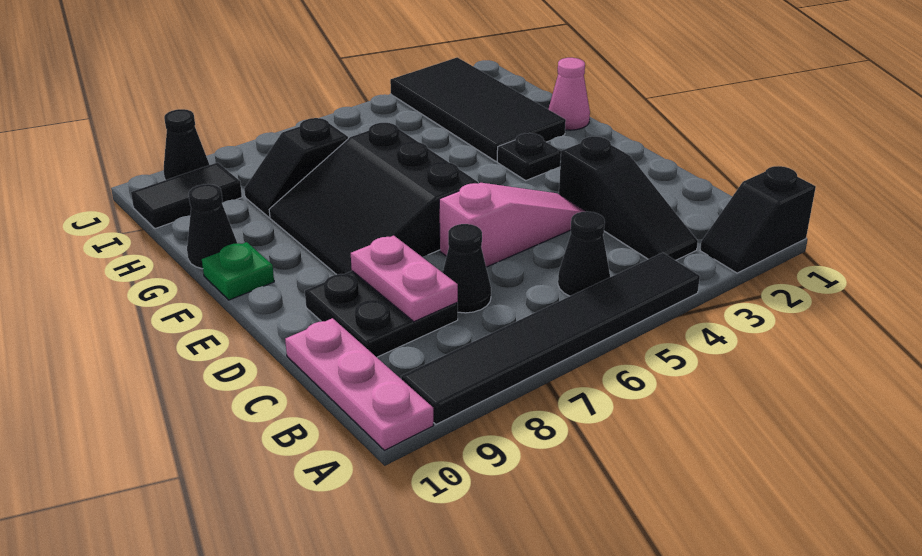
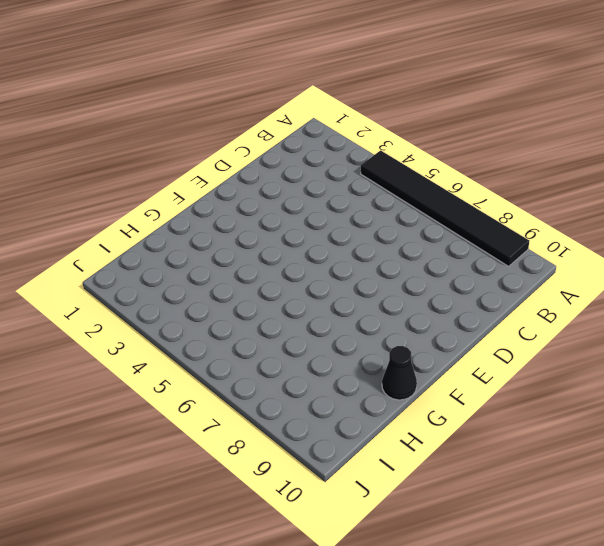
none -> black 1x2 slope [700,166,816,273]
none -> pink 1x3 plate [285,318,433,450]
none -> black 1x3 slope [559,136,698,260]

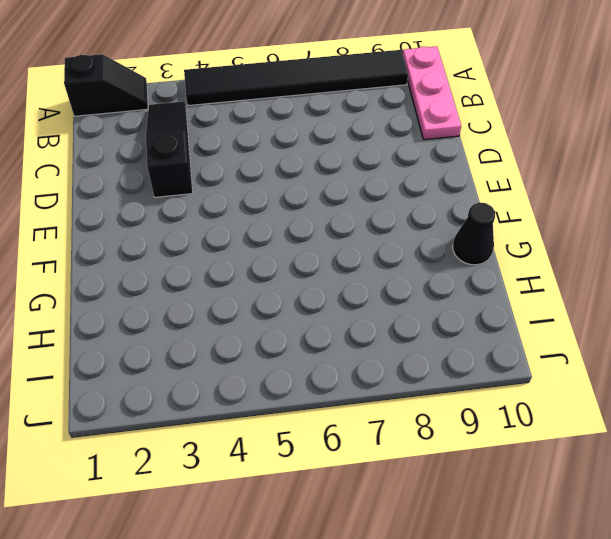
none -> black 1x1 cone [558,211,610,296]
none -> black 1x1 cone [443,224,491,313]
none -> black 2x2 plate [305,271,458,357]

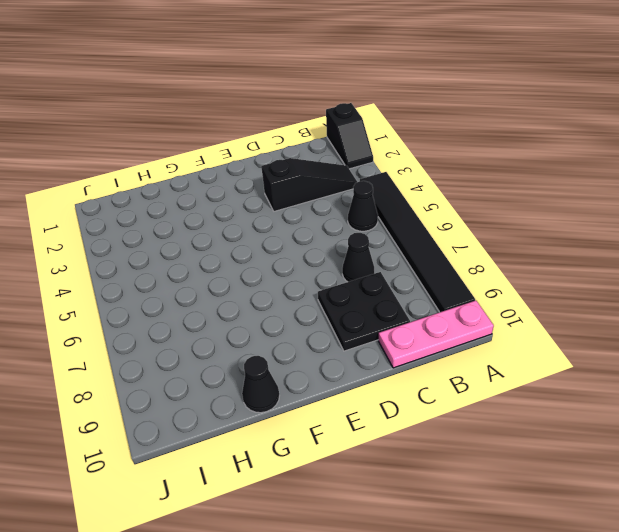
none -> pink 1x3 slope [439,183,586,267]
none -> black 3x3 slope [269,123,478,275]
none -> black 1x1 plate [497,133,561,180]

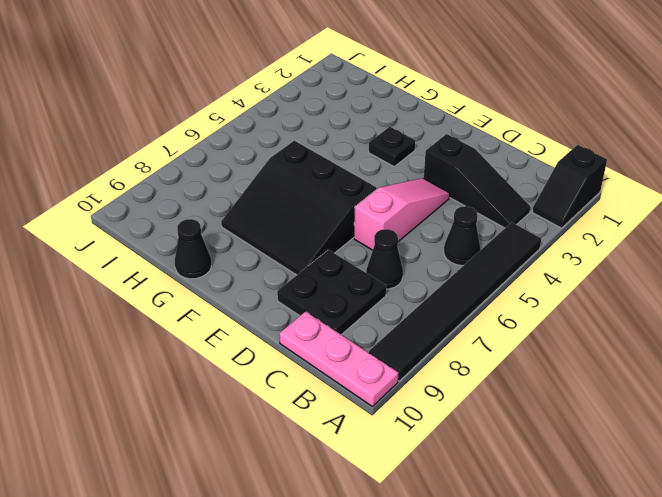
none -> green 1x1 plate [202,242,274,300]
none -> pink 1x1 cone [548,58,590,130]
none -> black 2x4 tile [390,57,566,161]

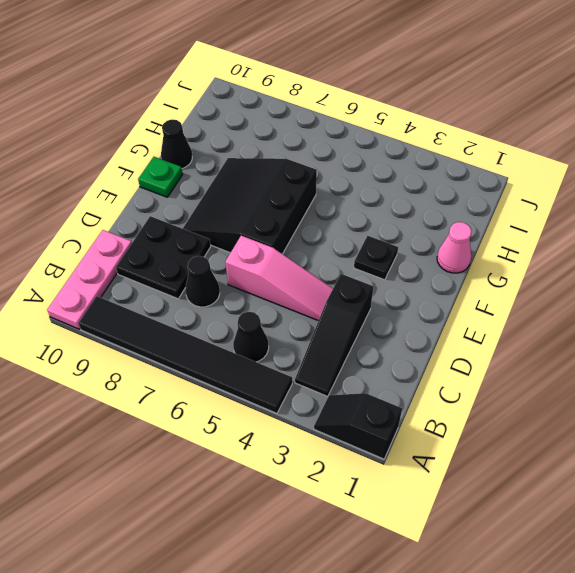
none -> black 2x4 tile [390,57,566,161]
none -> black 1x2 slope [244,118,348,217]
none -> black 1x2 tile [131,163,242,229]

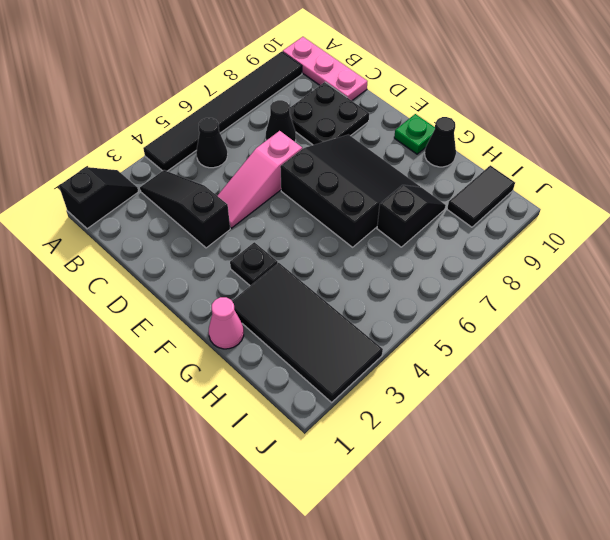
none -> black 1x1 cone [164,109,209,180]
none -> pink 1x2 plate [351,236,458,322]

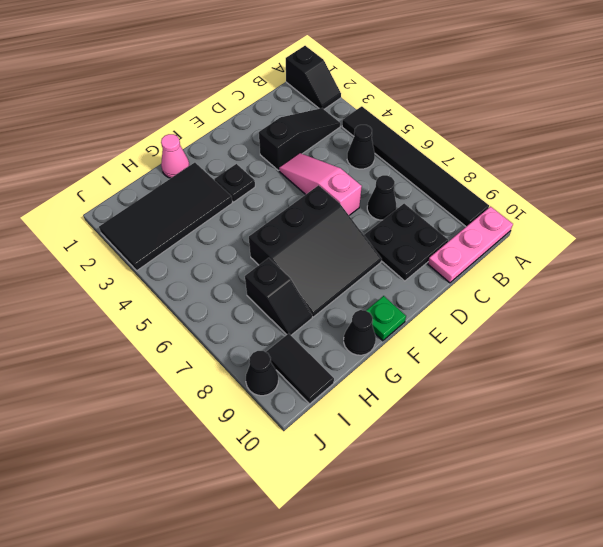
none -> pink 1x2 plate [351,236,458,322]

